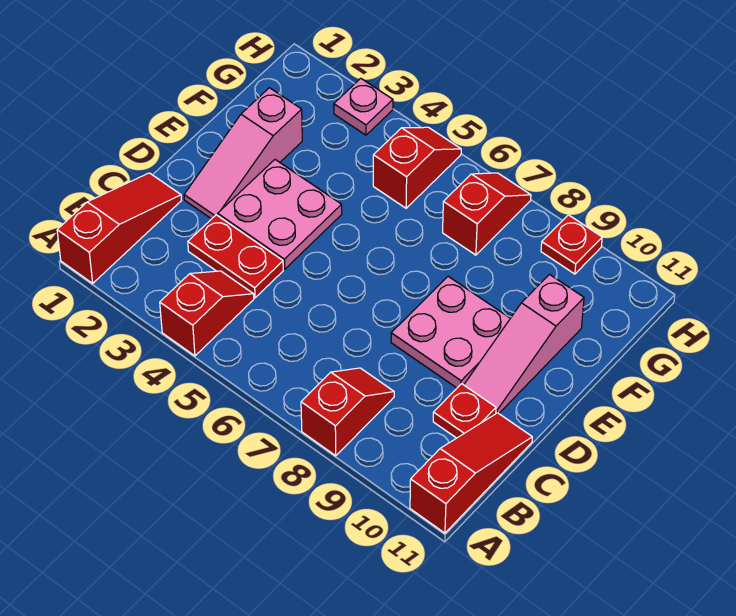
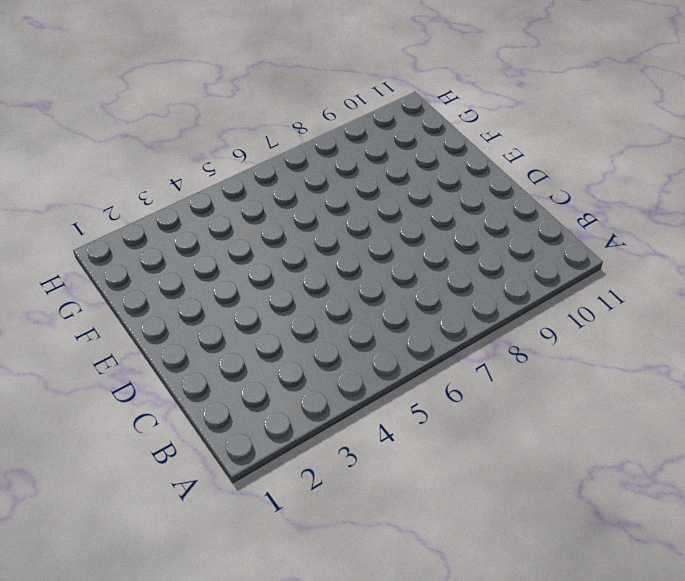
none -> red 1x3 slope [57,173,181,283]
none -> red 1x2 slope [160,271,254,356]
none -> red 1x2 slope [301,368,394,456]

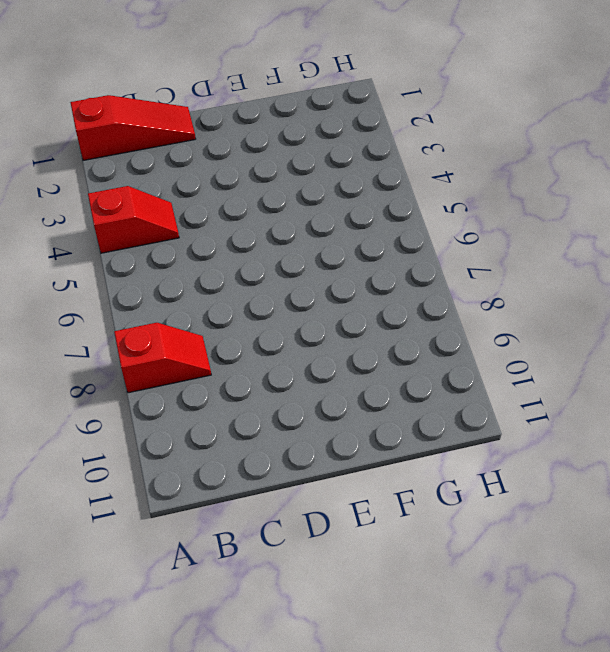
none -> red 1x3 slope [410,413,532,533]
none -> red 1x2 plate [188,215,283,298]
none -> red 1x1 plate [433,384,496,438]

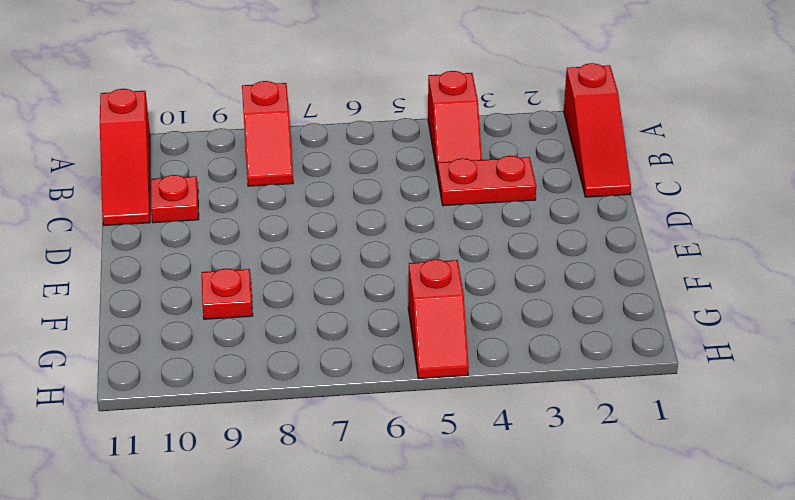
red 1x1 plate [202,268,253,319] -> red 1x1 plate moved to [541,215,602,274]
none -> pink 1x3 slope [184,88,302,219]
none -> pink 2x2 plate [218,160,342,269]
none -> pink 2x2 plate [391,276,510,388]

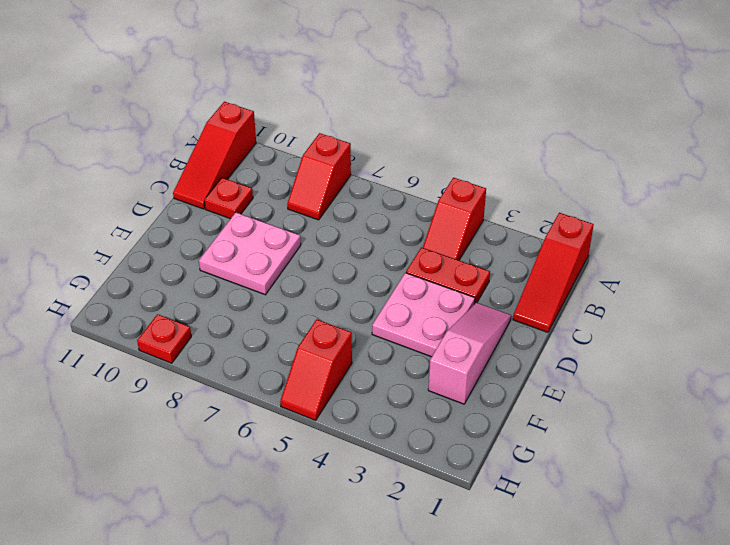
none -> pink 1x3 slope [464,275,584,413]
none -> red 1x2 slope [443,173,531,255]
none -> pink 1x1 plate [334,78,393,135]

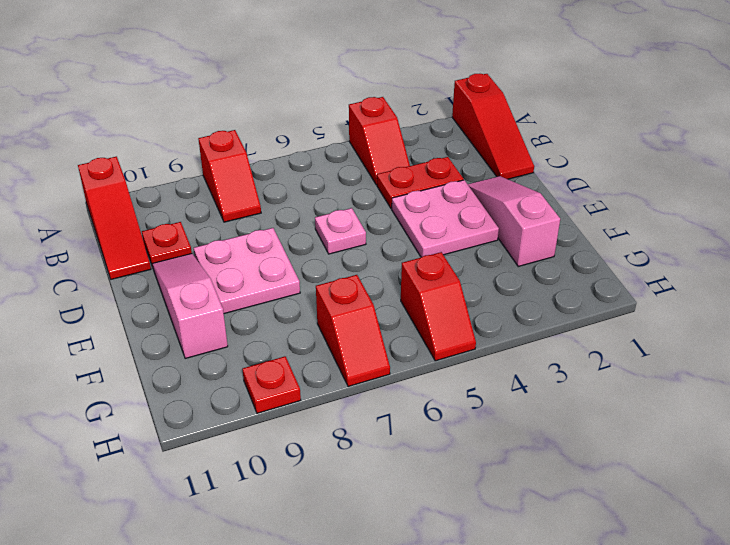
pink 1x1 plate [315,208,366,254] -> pink 1x1 plate moved to [334,78,393,135]

